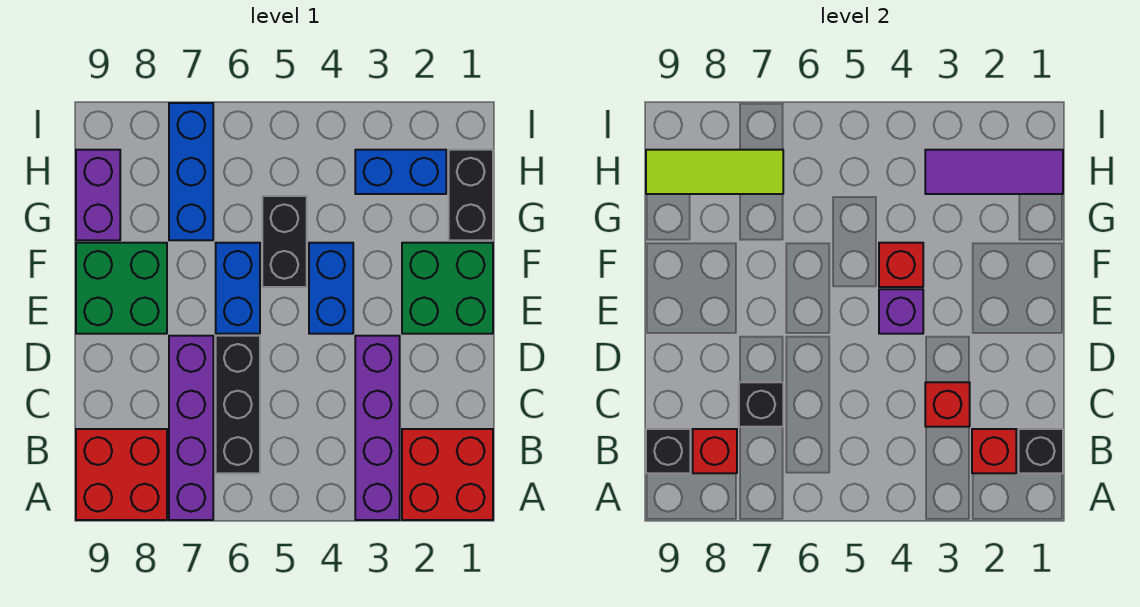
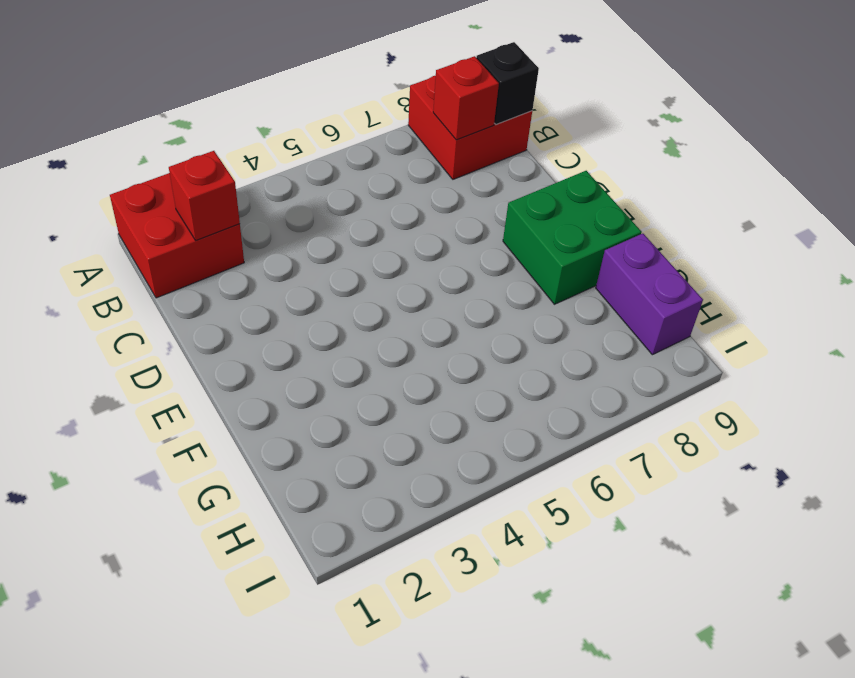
none -> purple 1x4 brick [355,336,400,520]
none -> purple 1x4 brick [169,336,213,520]
none -> black 1x3 brick [216,336,260,473]

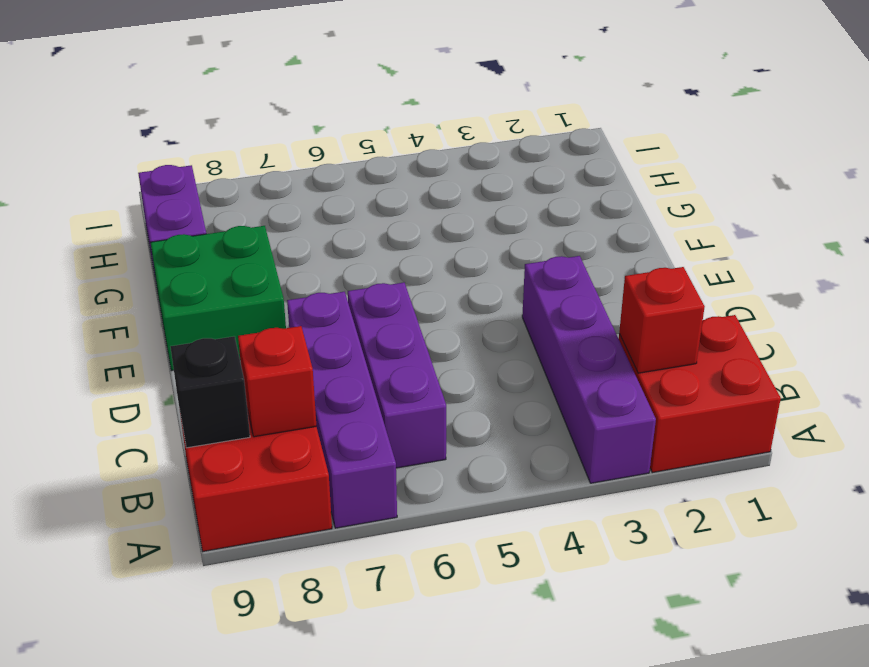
purple 1x3 brick [348,282,446,468] -> black 1x3 brick [216,336,260,473]
none -> green 2x2 brick [402,243,493,334]
none -> blue 1x2 brick [309,243,353,334]
none -> blue 1x2 brick [216,243,260,334]

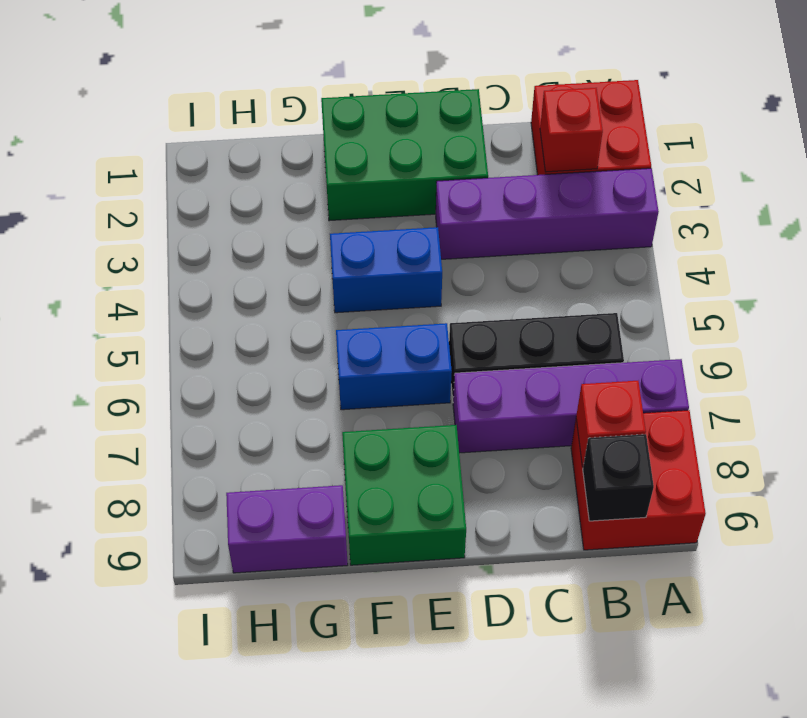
green 2x3 brick [321,89,488,221] -> green 2x2 brick [402,243,493,334]
none -> black 1x2 brick [262,196,307,287]
none -> black 1x2 brick [449,150,493,240]
none -> blue 1x3 brick [169,103,213,240]

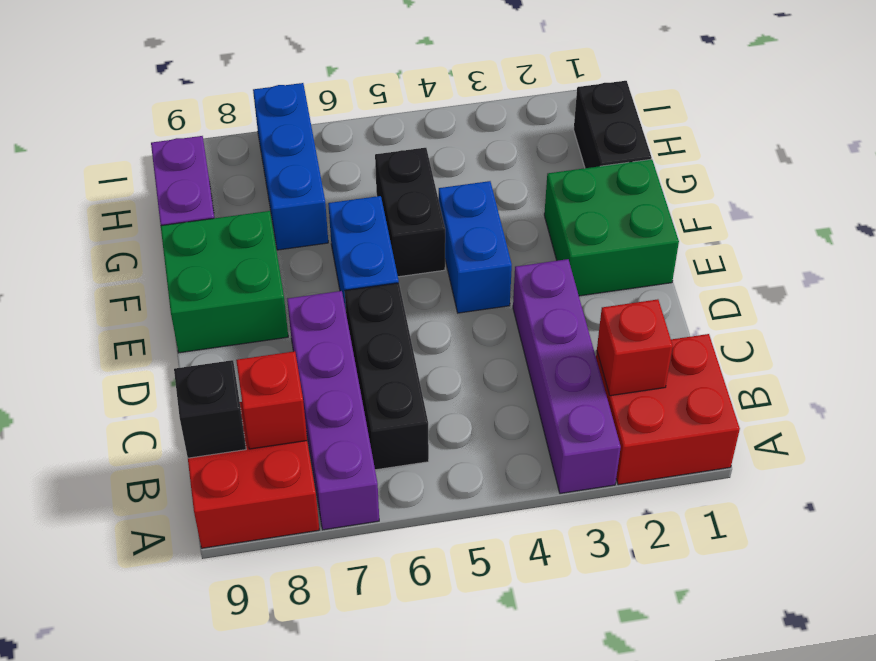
none -> blue 1x2 brick [355,150,446,194]
none -> black 1x1 brick [1019,429,1063,473]
none -> red 1x1 brick [925,382,970,427]

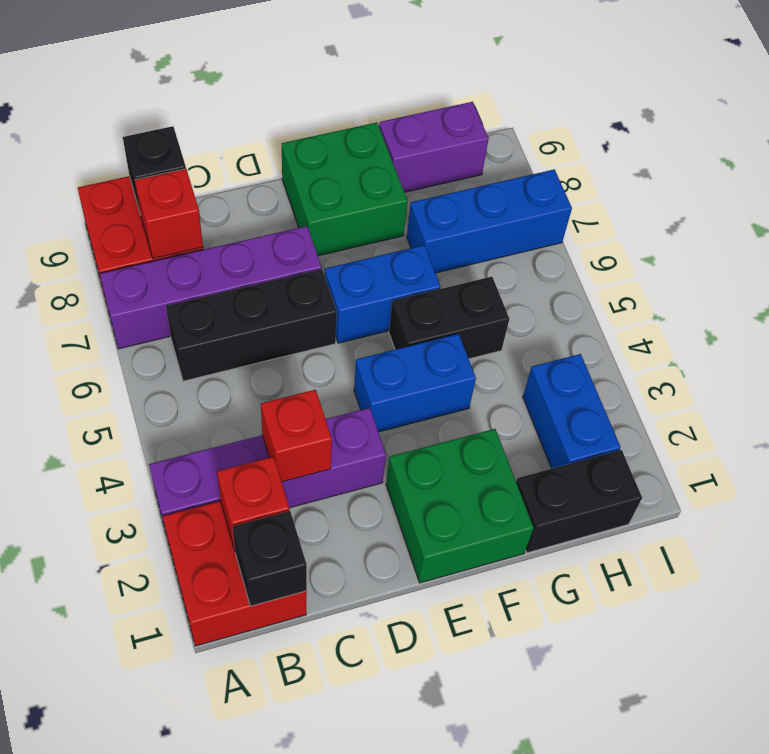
none -> black 1x1 brick [739,382,783,427]
none -> purple 1x1 brick [879,289,923,334]
none -> red 1x1 brick [879,243,923,287]

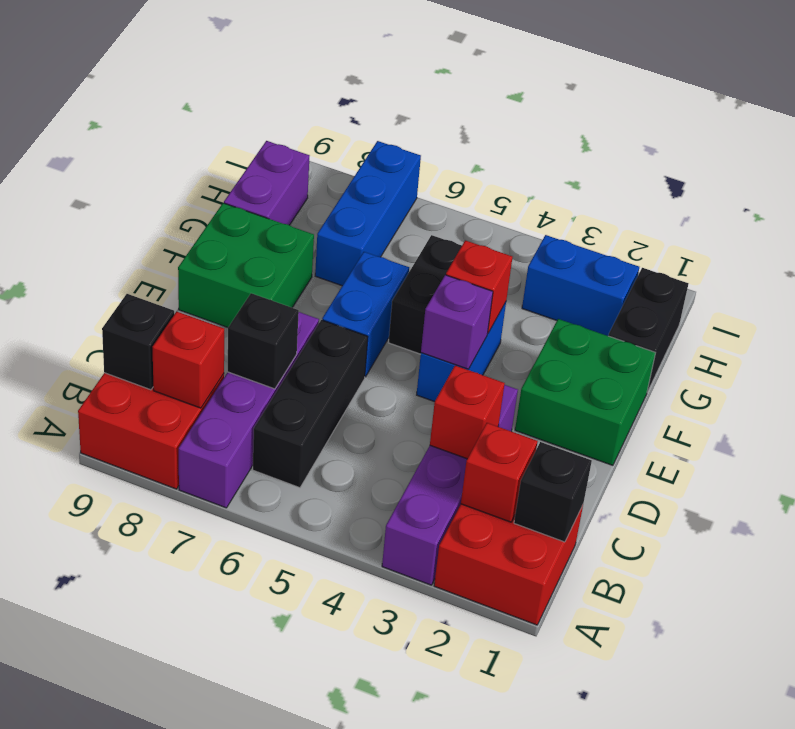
none -> purple 1x3 tile [925,150,1063,194]
none -> lime 1x3 tile [646,150,783,194]

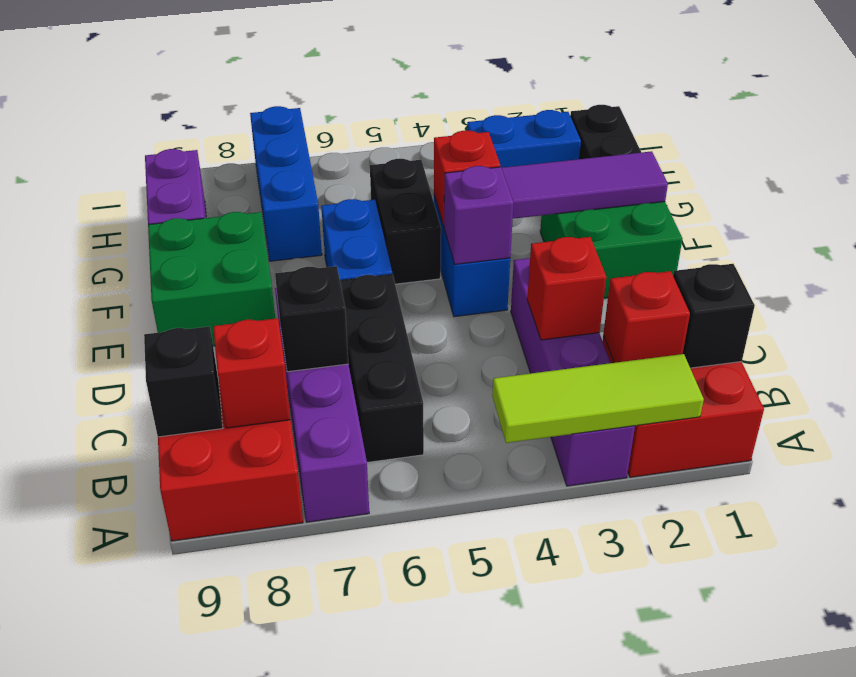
lime 1x3 tile [492,354,704,443] -> lime 1x3 tile moved to [646,150,783,194]
purple 1x3 tile [502,151,668,219] -> purple 1x3 tile moved to [925,150,1063,194]

